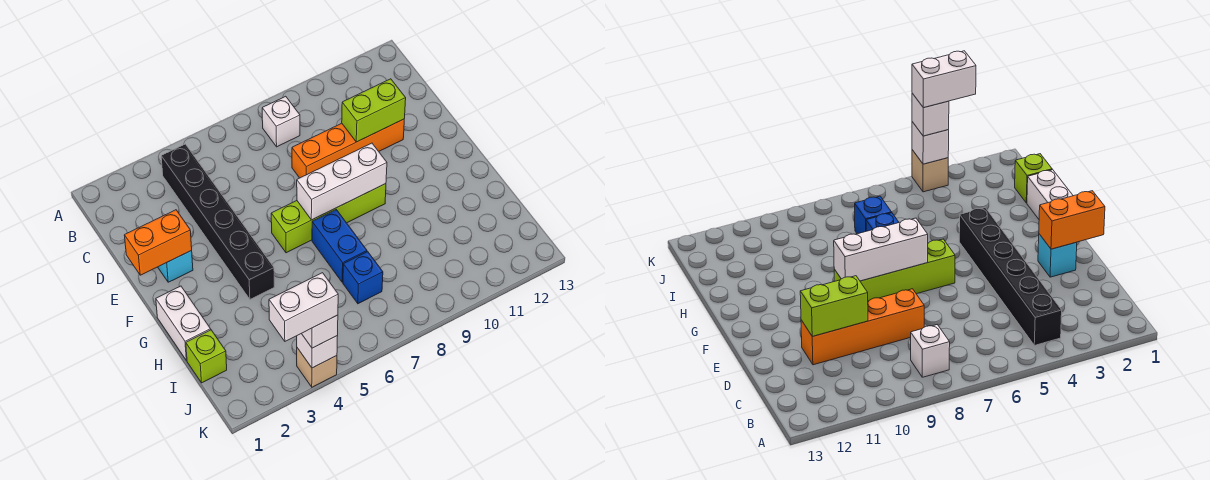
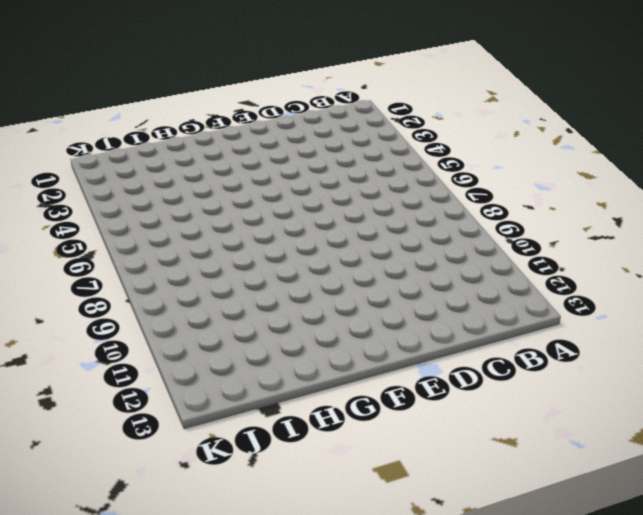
none -> black 1x6 brick [161,144,274,299]
none -> white 1x1 brick [262,96,300,147]
none -> orange 1x4 brick [292,119,404,178]

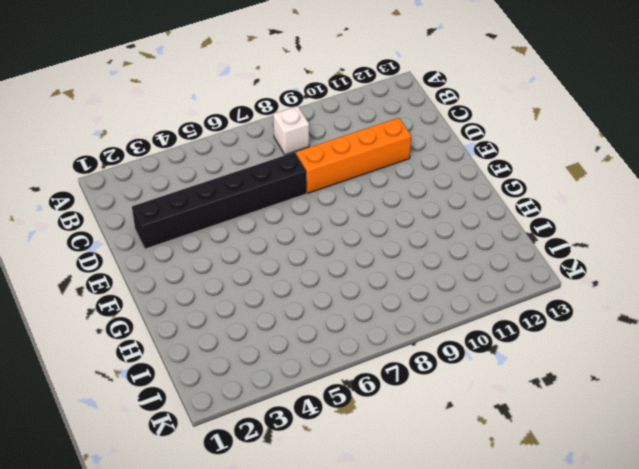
black 1x6 brick [132,152,307,249] -> black 1x6 brick turned to [161,144,274,299]
none -> cyan 1x1 brick [158,251,193,282]
none -> lime 1x4 brick [271,184,386,253]
none -> white 1x2 brick [156,286,211,361]

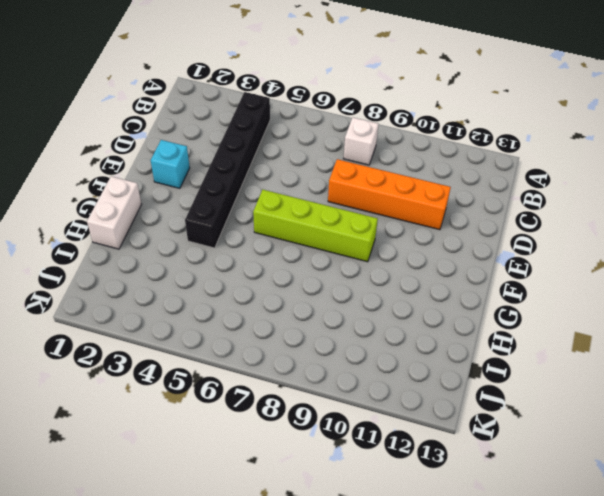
none -> blue 1x2 brick [312,210,367,282]
none -> lime 1x1 brick [186,330,227,383]
none -> blue 1x1 brick [343,252,383,304]

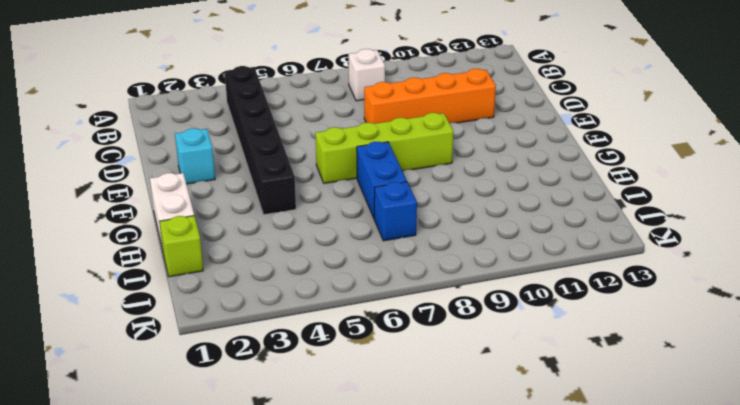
none -> tan 1x1 brick [297,348,337,387]
none -> lime 1x2 brick [342,79,406,142]
none -> orange 1x2 brick [124,210,192,275]

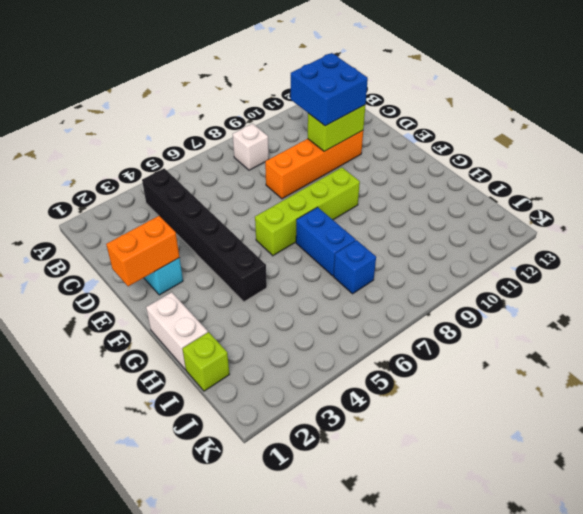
blue 2x2 brick [291,53,368,126] -> none
none -> tan 1x1 brick [297,348,337,387]
none -> white 1x3 brick [297,143,387,220]
none -> white 1x1 brick [297,334,338,368]

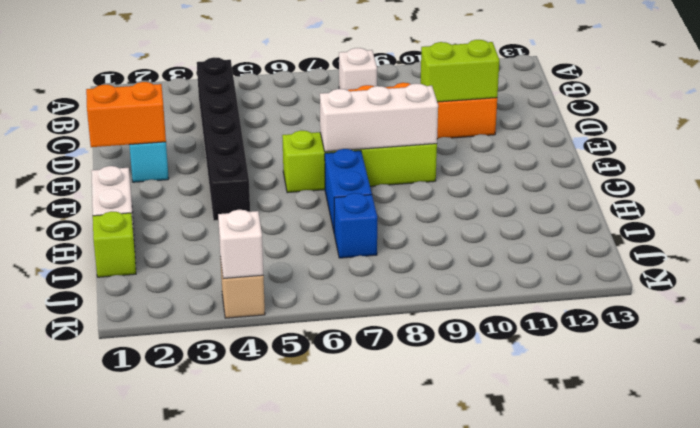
none -> white 1x1 brick [302,315,338,348]
none -> white 1x2 brick [269,273,338,341]

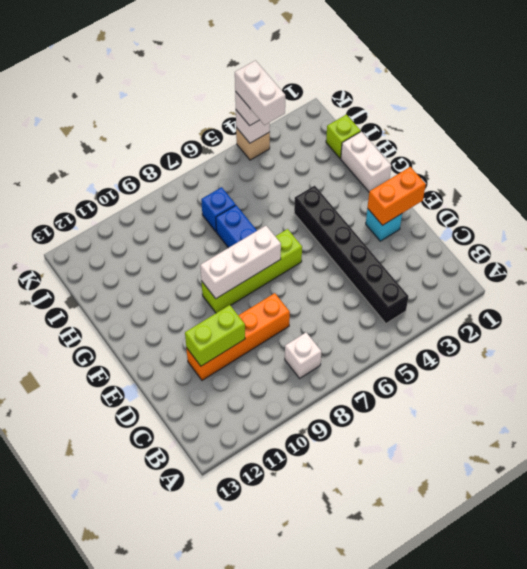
white 1x2 brick [235,61,285,125] -> white 1x2 brick turned to [269,273,338,341]

